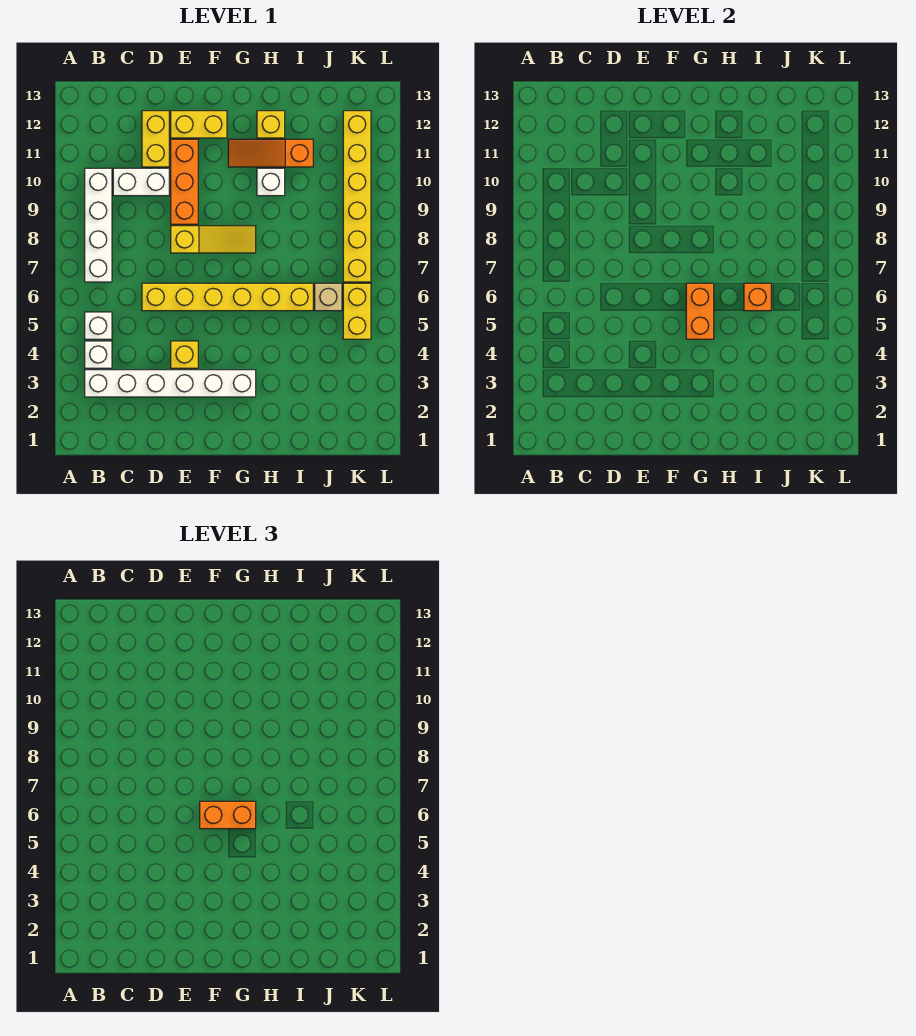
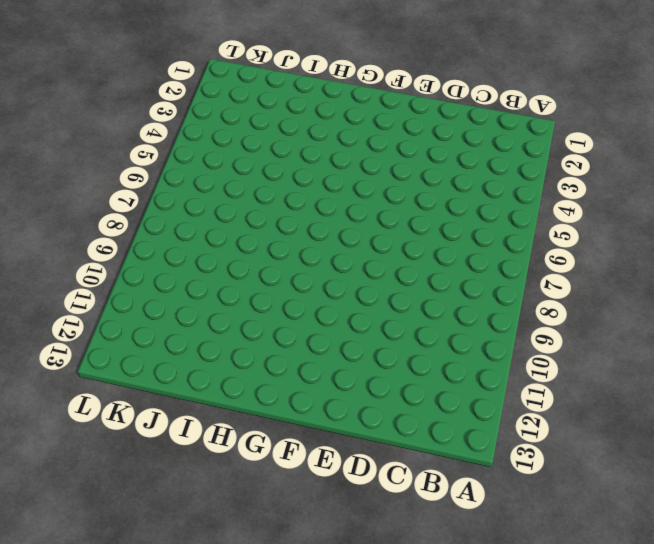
none -> white 1x6 brick [85,370,256,397]
none -> white 1x1 brick [85,341,112,368]
none -> white 1x1 brick [85,312,112,339]

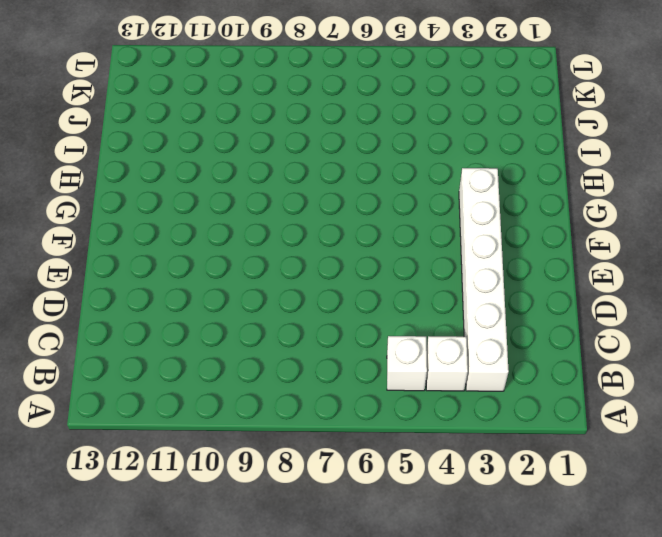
none -> white 1x4 brick [85,168,112,282]
none -> white 1x2 brick [113,168,169,196]
none -> yellow 1x6 brick [142,283,313,311]

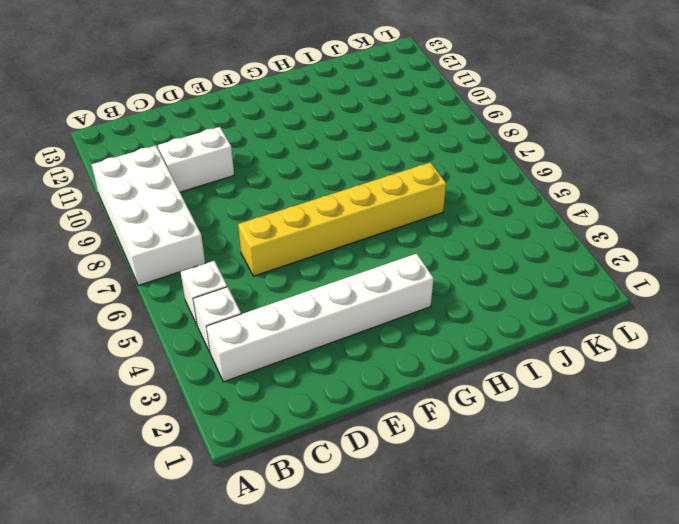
white 2x4 brick [92,146,205,285] -> white 1x4 brick [85,168,112,282]
none -> yellow 1x2 brick [142,111,169,167]
none -> yellow 1x1 brick [171,341,198,368]
none -> yellow 1x3 slope [171,226,256,253]

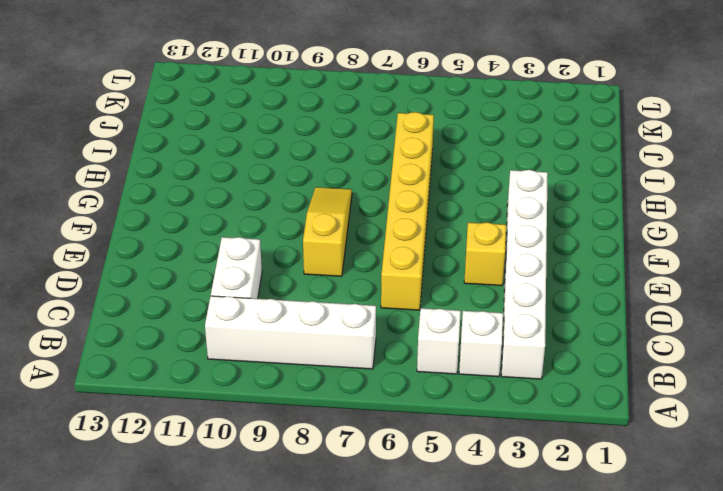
none -> yellow 1x2 brick [142,111,169,167]
none -> orange 1x3 brick [171,139,198,224]
none -> yellow 1x2 brick [171,111,227,138]

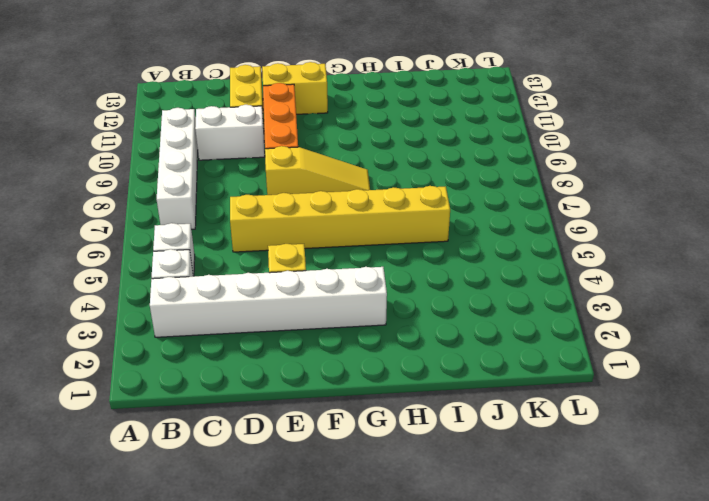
none -> orange 1x3 slope [228,139,313,167]
none -> white 1x1 brick [257,168,285,196]
none -> yellow 1x1 brick [257,111,285,138]

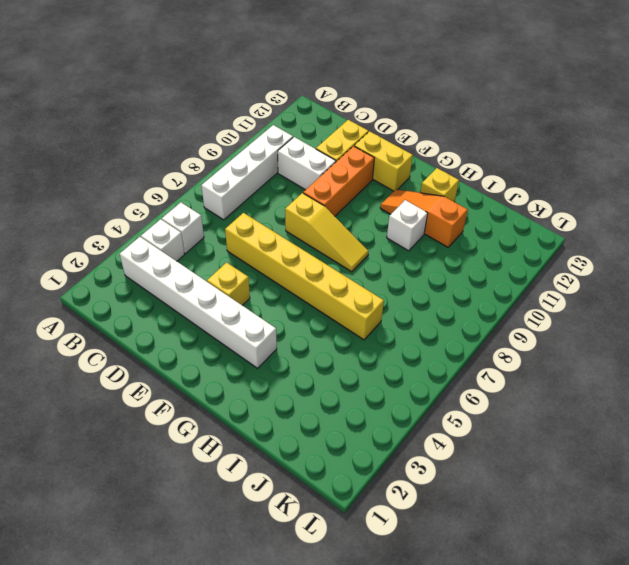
none -> tan 1x1 brick [315,283,342,311]
none -> yellow 1x2 brick [343,283,371,339]
none -> yellow 1x6 brick [343,111,371,282]

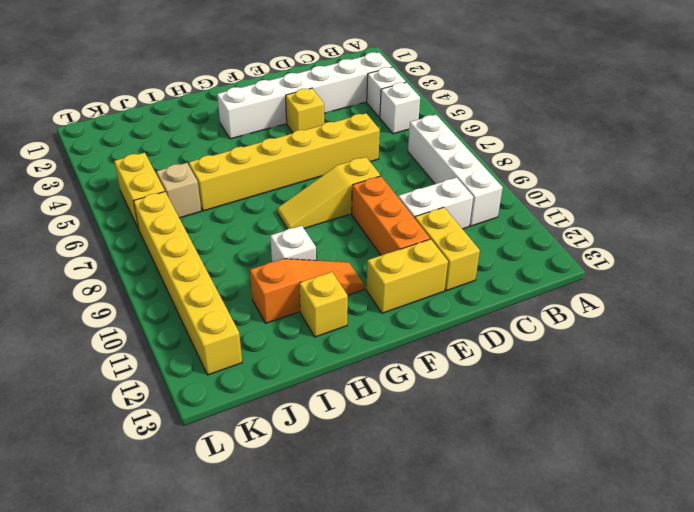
none -> orange 1x2 brick [686,283,714,339]
none -> orange 1x1 brick [744,283,771,311]
none -> orange 1x2 brick [200,801,256,829]

